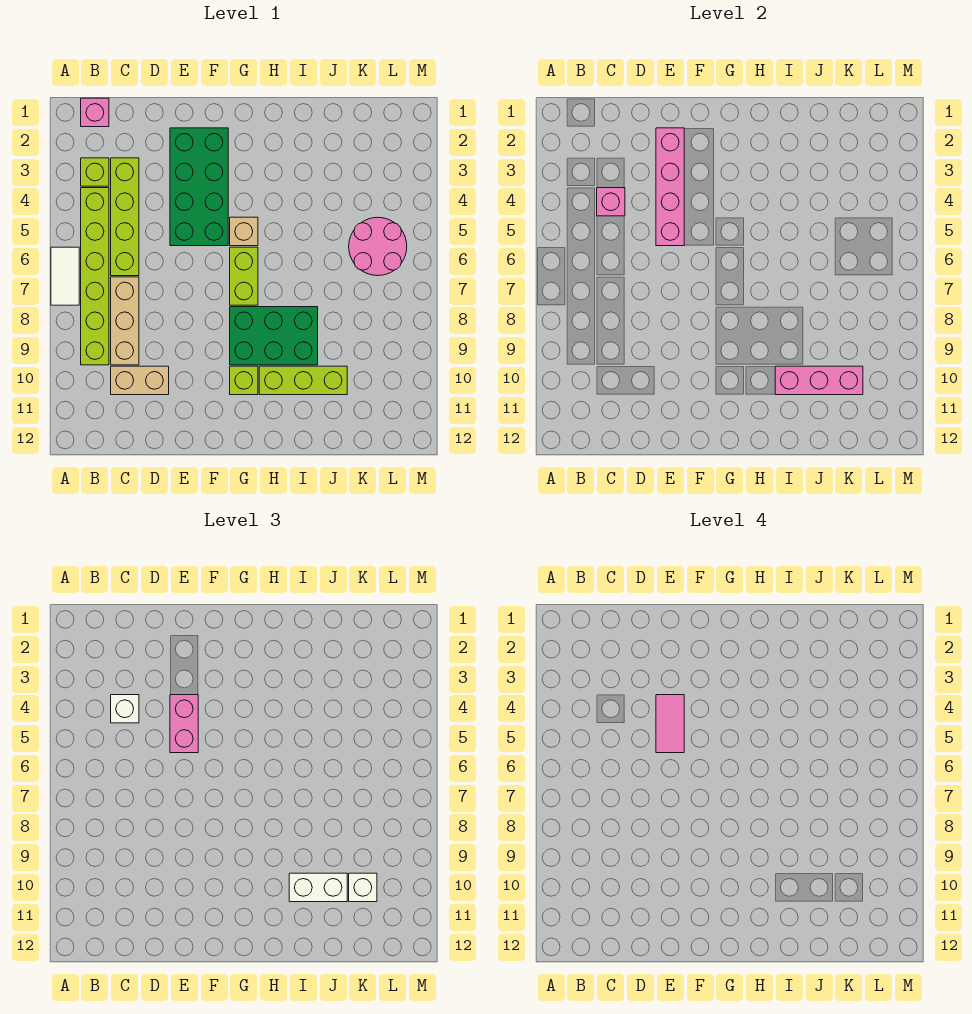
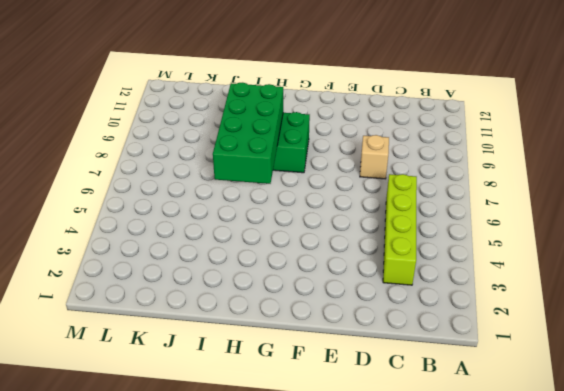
tan 1x1 brick [360,135,389,179] -> tan 1x1 brick moved to [230,217,258,246]
green 2x4 brick [213,83,283,184] -> green 2x4 brick moved to [170,128,228,246]
none -> white 1x2 tile [51,247,79,305]
none -> pink 1x1 brick [81,98,109,127]
none -> lime 1x1 brick [81,158,109,186]

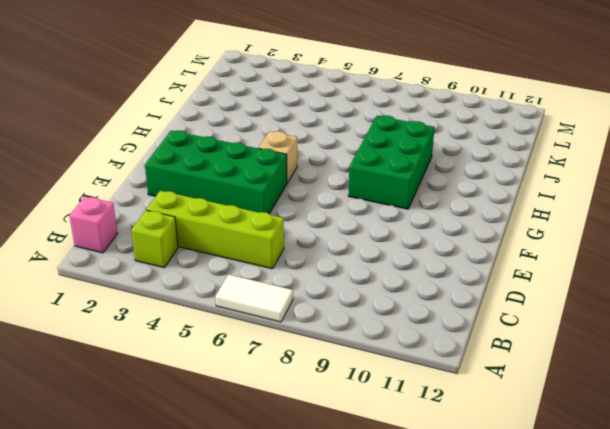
none -> lime 1x6 brick [81,188,109,365]
none -> tan 1x3 brick [111,277,139,365]
none -> tan 1x2 brick [111,366,169,395]

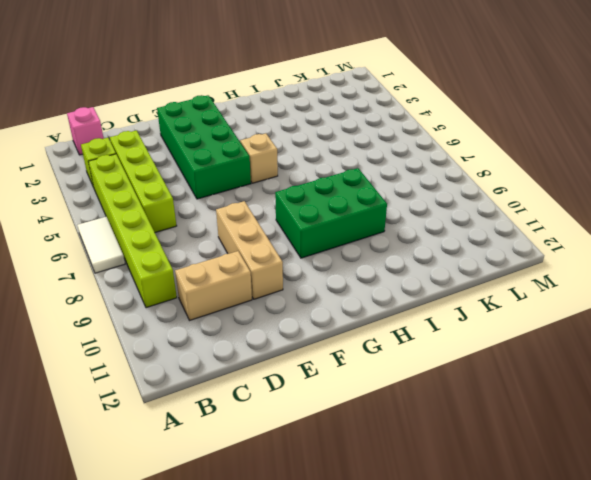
tan 1x3 brick [216,201,283,299] -> tan 1x3 brick moved to [111,277,139,365]
none -> lime 1x2 brick [230,247,258,305]
none -> lime 1x1 brick [230,366,258,395]
none -> lime 1x3 brick [259,366,347,395]

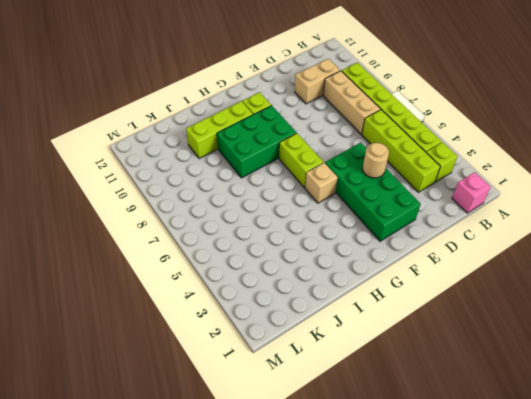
tan 1x1 round brick [363,143,389,178] -> pink 1x4 brick [656,128,684,246]
none -> pink 2x2 round brick [349,217,407,276]
none -> pink 1x1 brick [597,188,625,216]
none -> pink 1x3 brick [775,366,863,395]

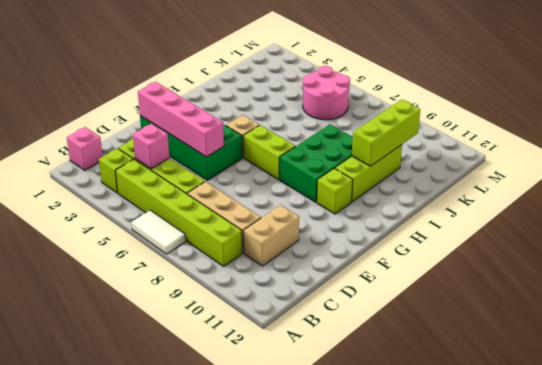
lime 1x3 brick [352,99,420,166] -> pink 1x3 brick [775,366,863,395]
none -> white 1x1 brick [111,695,139,723]
none -> pink 1x2 brick [170,695,198,753]
none -> white 1x2 brick [289,873,347,902]

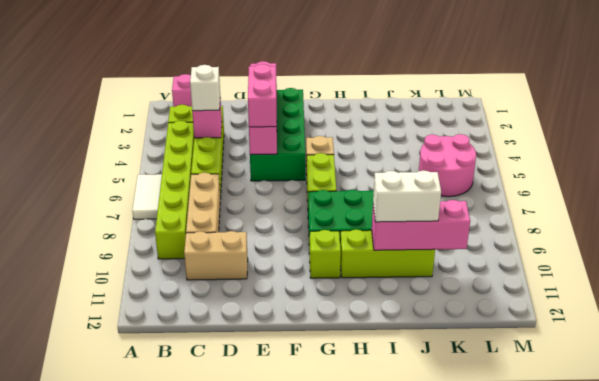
none -> white 1x1 brick [349,873,377,902]
none -> pink 1x2 tile [656,695,684,753]

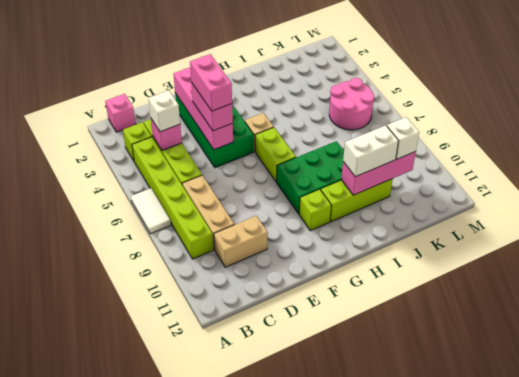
pink 1x2 brick [190,54,232,111] -> pink 1x2 tile [656,695,684,753]

